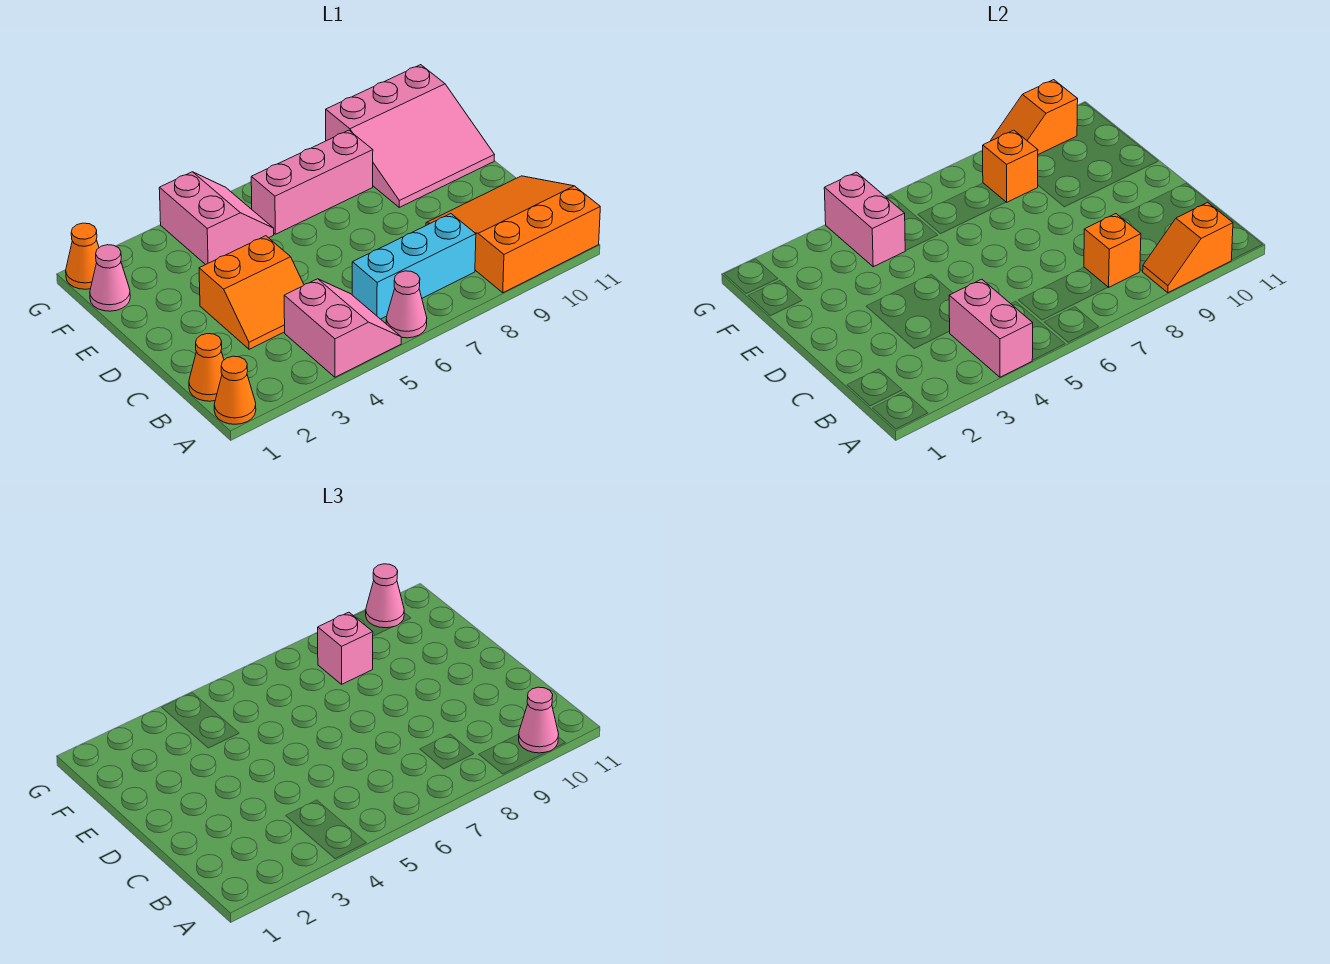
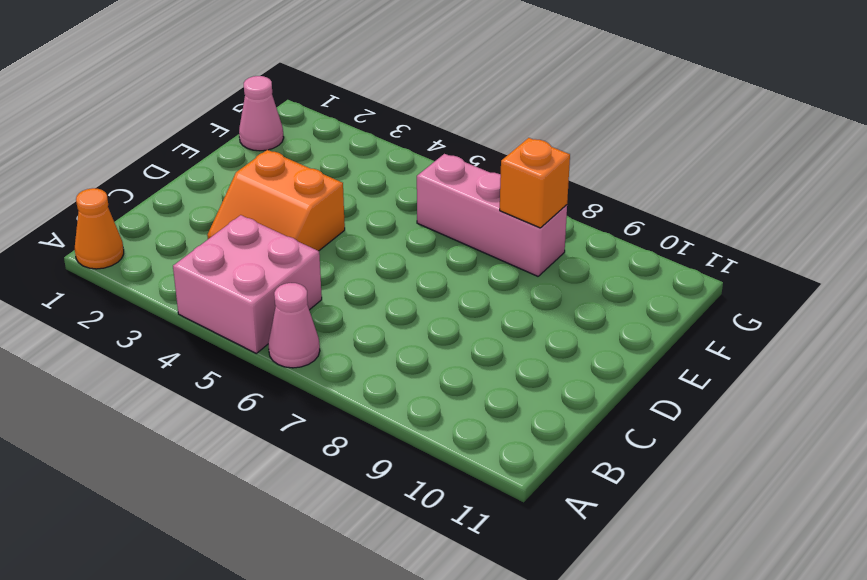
pink 2x2 brick [173,215,322,353] -> pink 2x2 slope [284,279,401,377]
none -> orange 3x3 slope [426,176,600,293]
none -> orange 1x1 cone [189,334,224,401]
none -> cyan 1x3 brick [352,214,476,319]

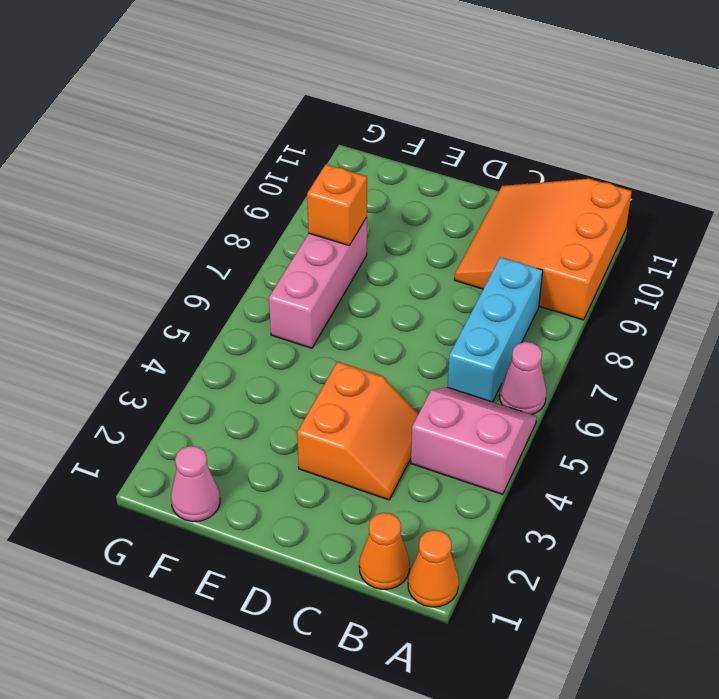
none -> pink 3x3 slope [326,65,494,207]
none -> pink 2x2 slope [159,172,274,265]
none -> orange 1x1 cone [66,223,99,289]

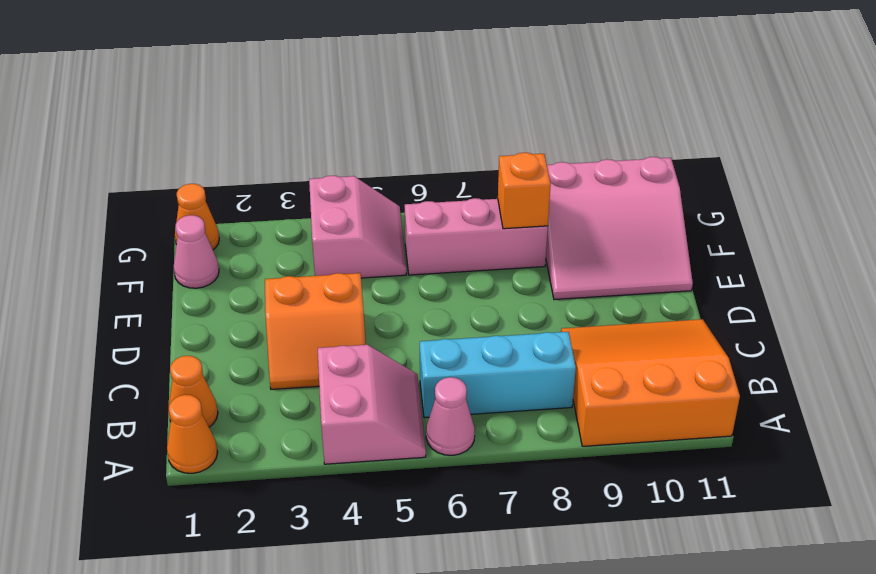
none -> pink 1x2 brick [949,279,1033,377]
none -> orange 1x2 slope [1143,202,1233,293]
none -> orange 1x1 brick [1084,214,1141,287]

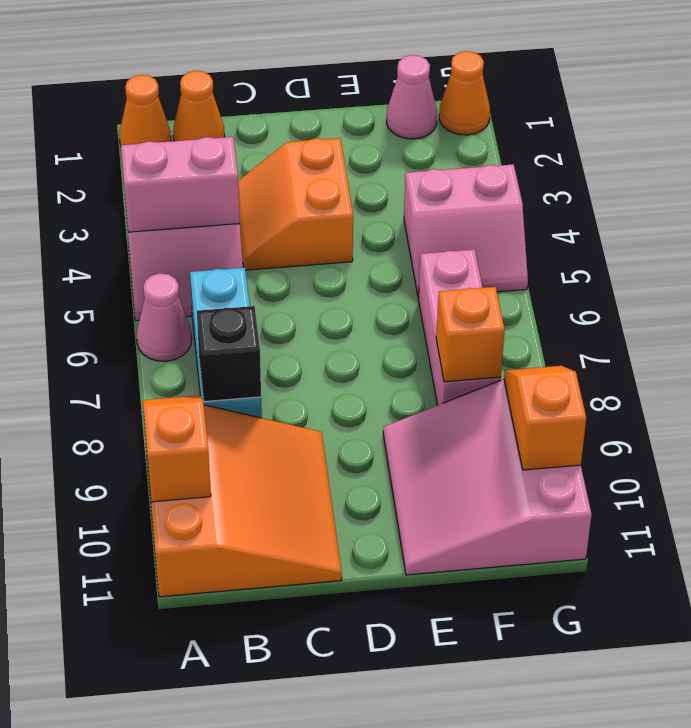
black 1x1 brick [197,306,261,402] -> orange 1x1 brick [1084,214,1141,287]
none -> pink 1x2 brick [824,172,905,267]
none -> pink 1x1 cone [519,687,559,753]
none -> pink 1x1 brick [318,612,373,684]

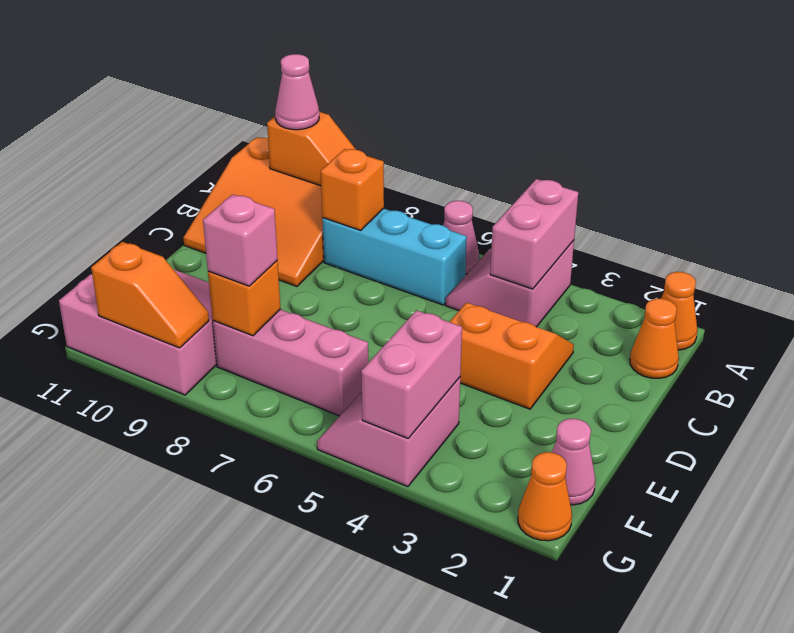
none -> pink 1x1 cone [366,564,404,628]

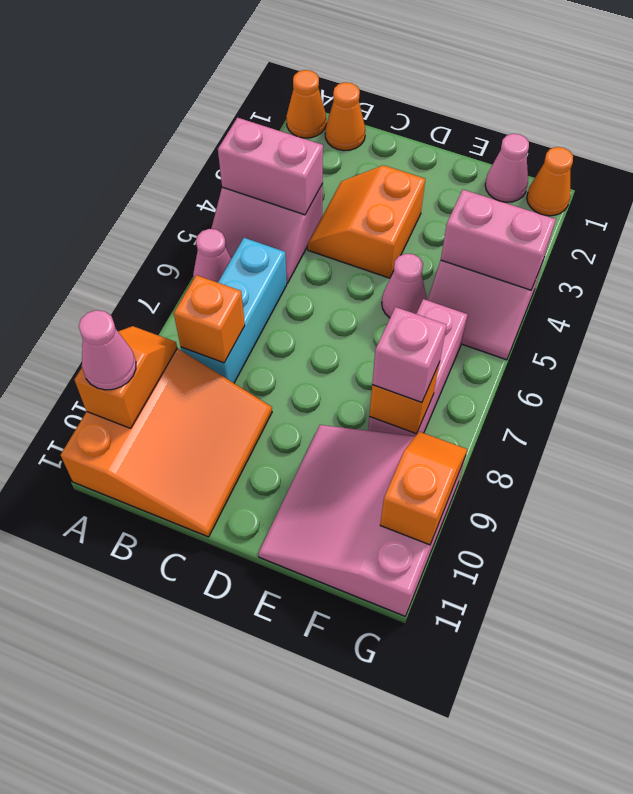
pink 1x1 cone [382,254,427,318] -> pink 1x1 cone moved to [366,564,404,628]

